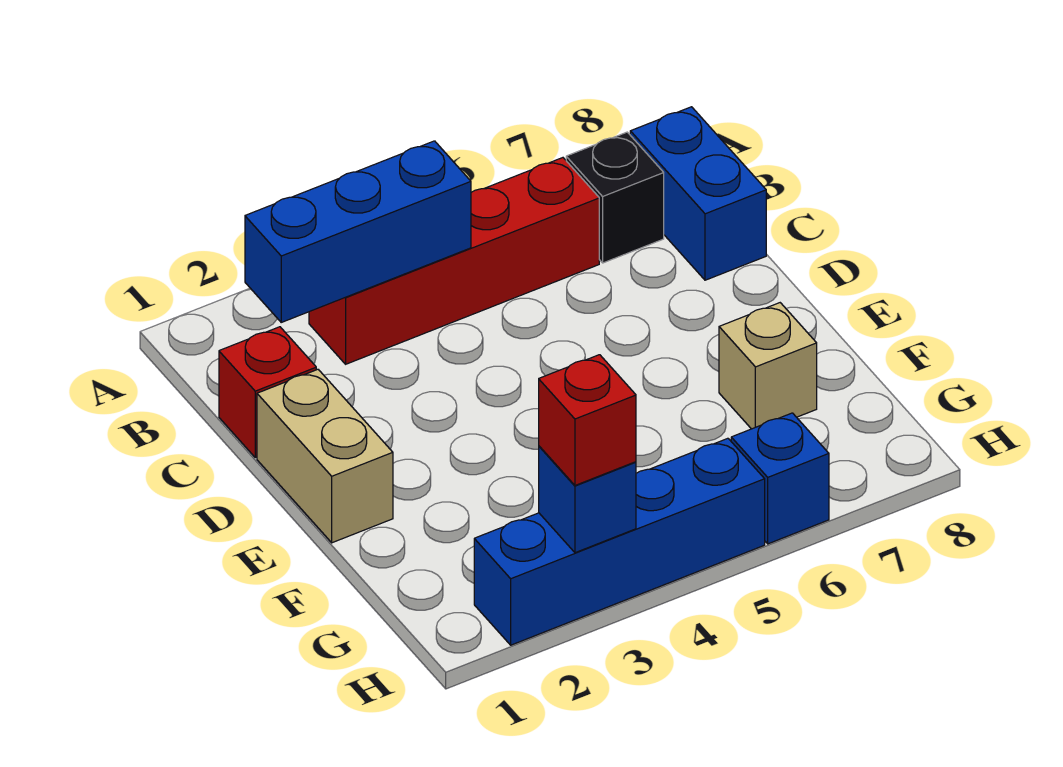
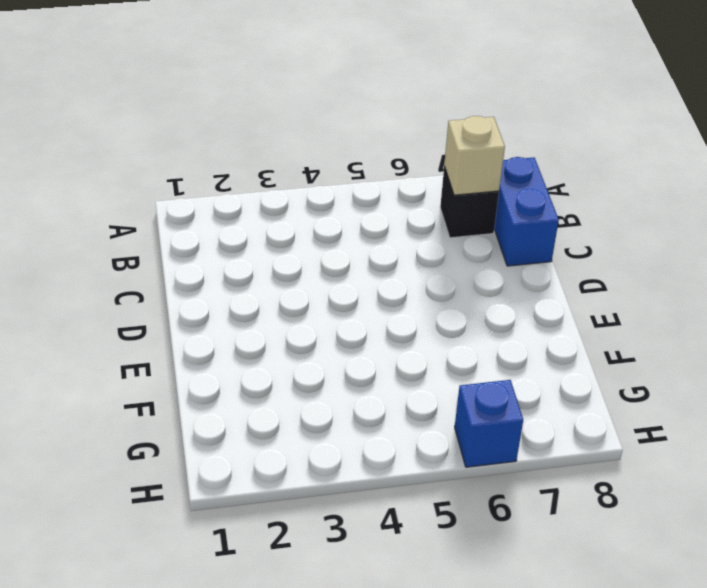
tan 1x1 brick [444,116,505,195] -> tan 1x1 brick moved to [719,303,817,429]
none -> red 1x4 brick [309,158,599,364]
none -> red 1x1 brick [219,327,316,458]

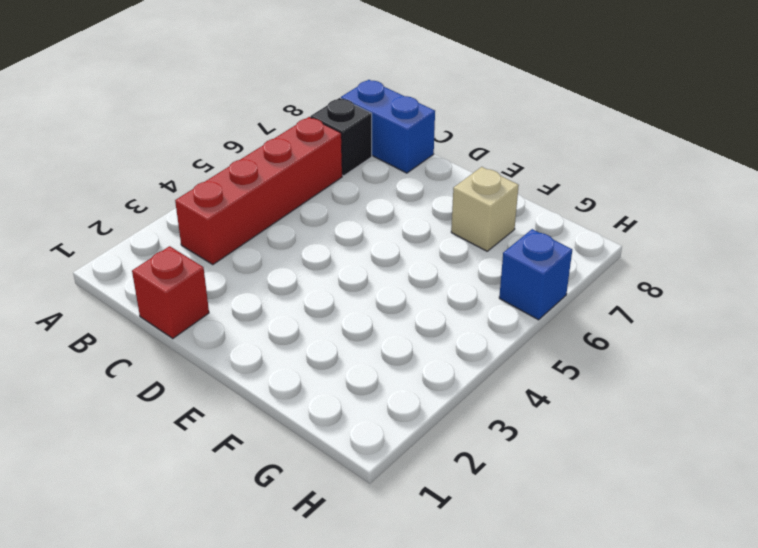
none -> tan 1x2 brick [257,369,393,543]
none -> blue 1x4 brick [474,438,765,645]

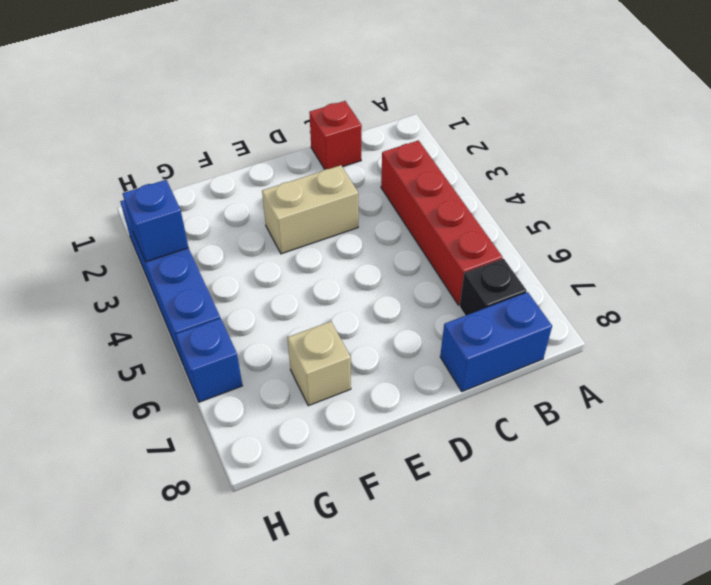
tan 1x2 brick [262,165,358,254] -> tan 1x2 brick moved to [257,369,393,543]
none -> blue 1x3 brick [245,141,471,322]
none -> red 1x1 brick [539,355,636,485]

